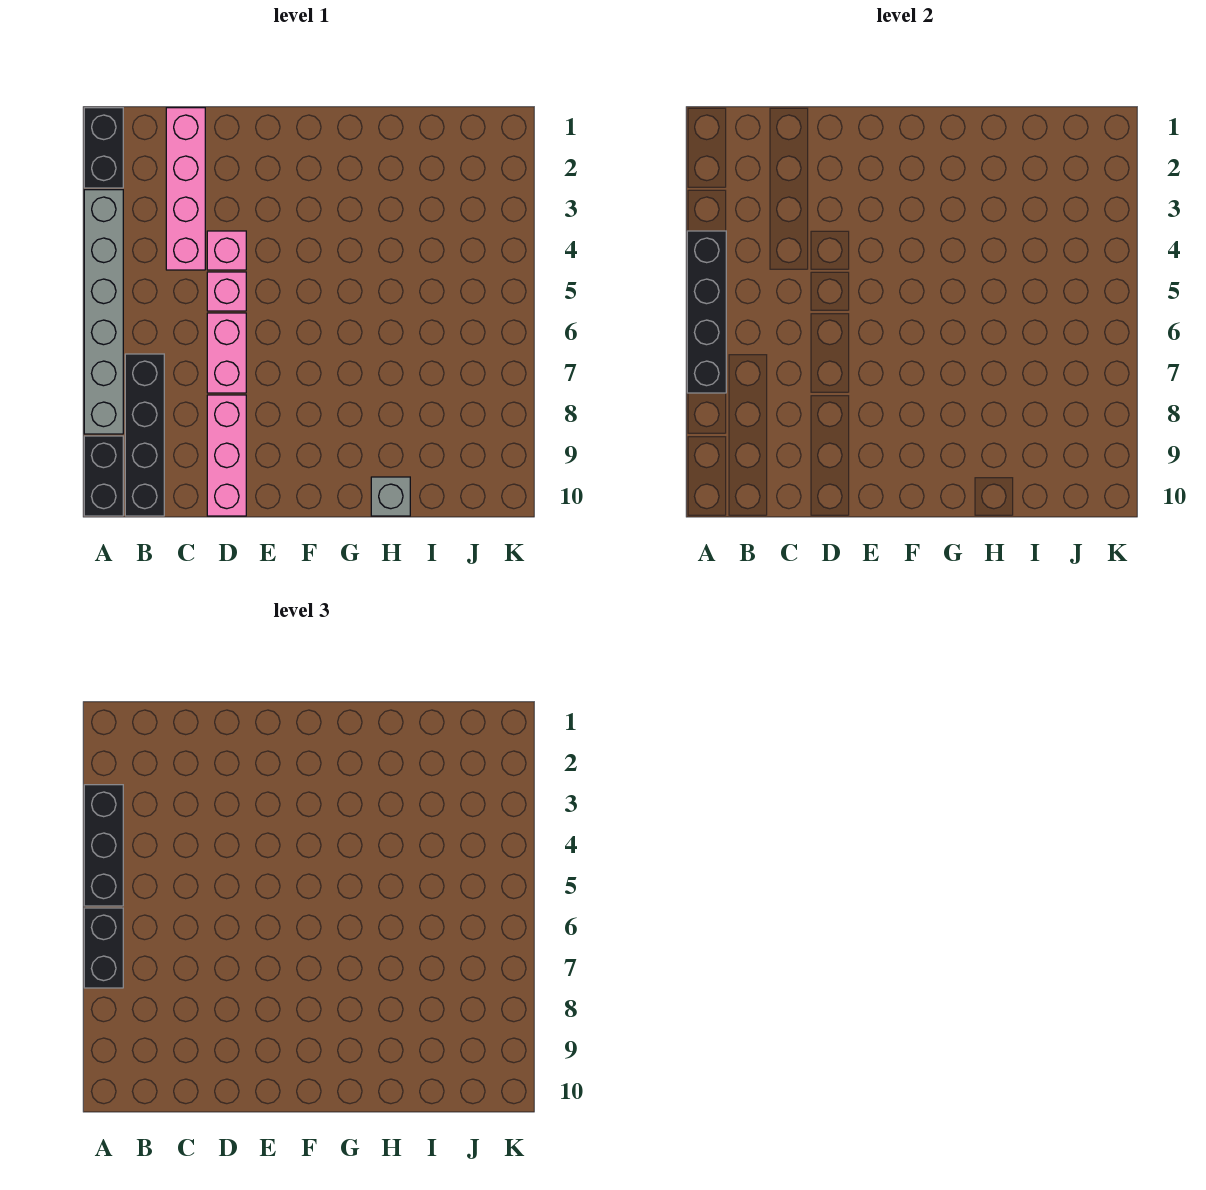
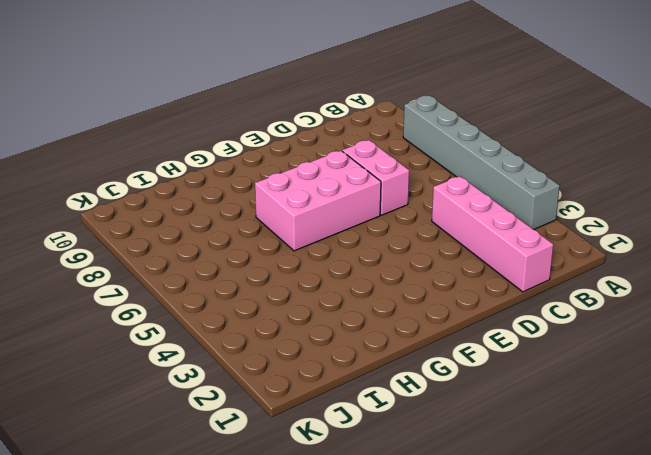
pink 2x3 brick [255,151,381,251] -> none
none -> black 1x2 brick [84,108,123,188]
none -> black 1x2 brick [84,436,123,516]
none -> black 1x4 brick [125,354,164,516]

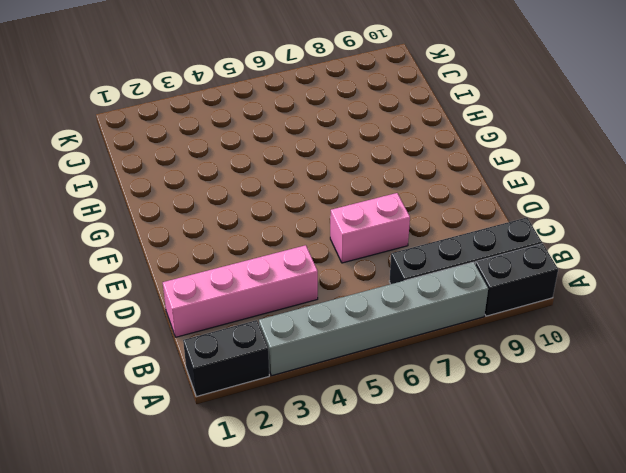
none -> pink 1x1 brick [207,231,246,270]
none -> pink 1x1 brick [207,272,246,311]
none -> pink 1x3 brick [207,395,246,516]

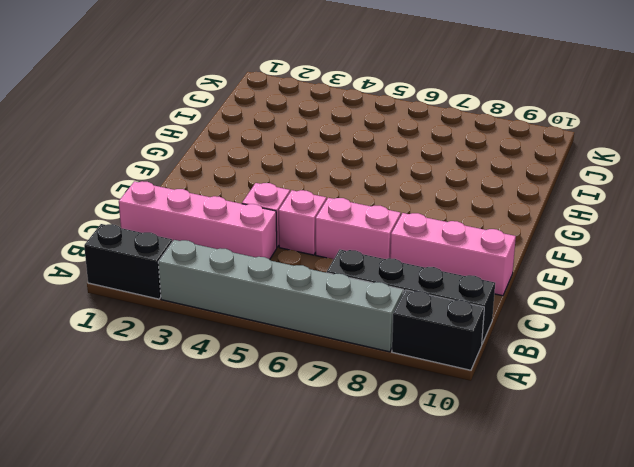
none -> grey 1x1 brick [371,477,410,516]
none -> black 1x4 brick [687,231,726,393]
none -> black 1x3 brick [84,785,123,906]

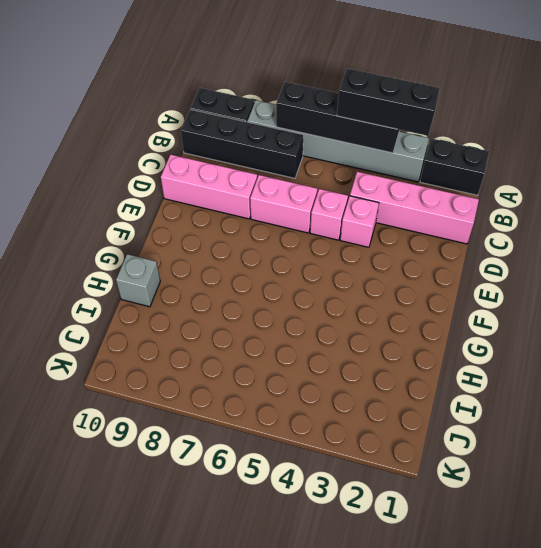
none -> black 1x2 brick [84,908,123,988]

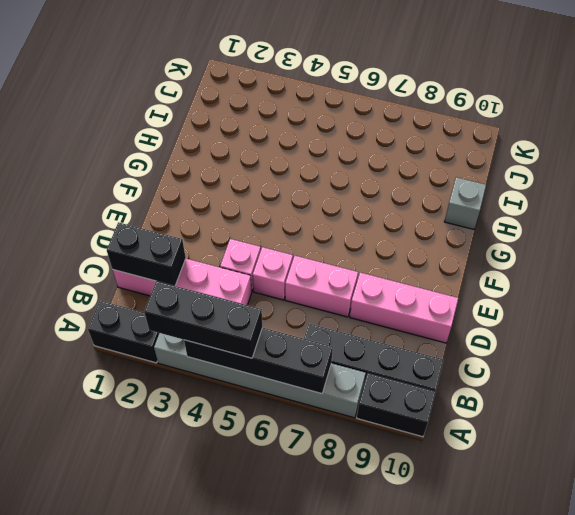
black 1x2 brick [107,222,186,286] -> black 1x2 brick moved to [84,908,123,988]

